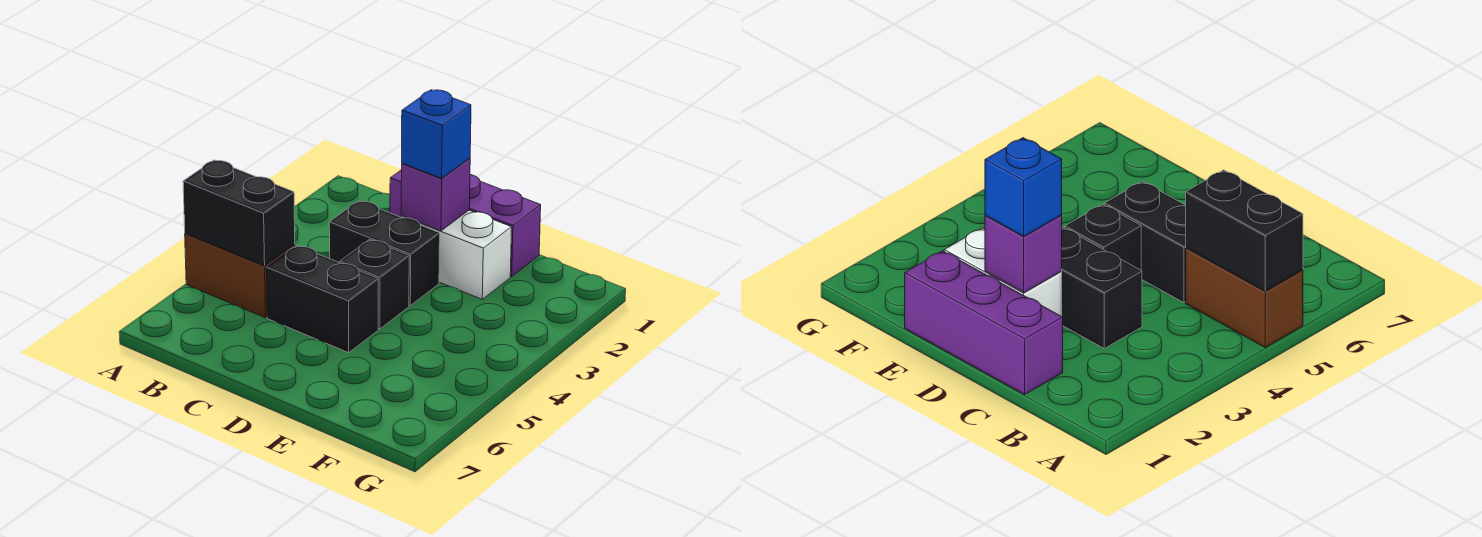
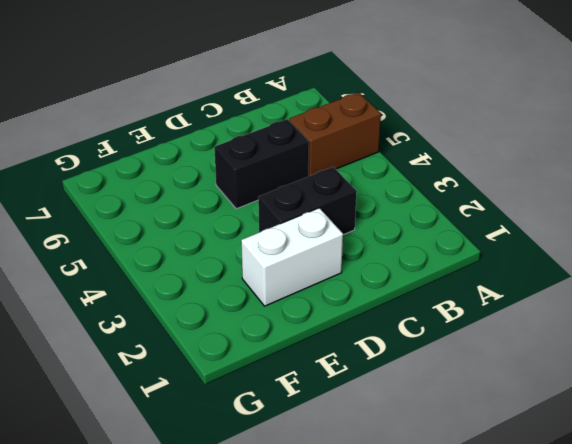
none -> purple 1x3 brick [390,170,541,277]
none -> black 1x1 brick [340,240,409,329]

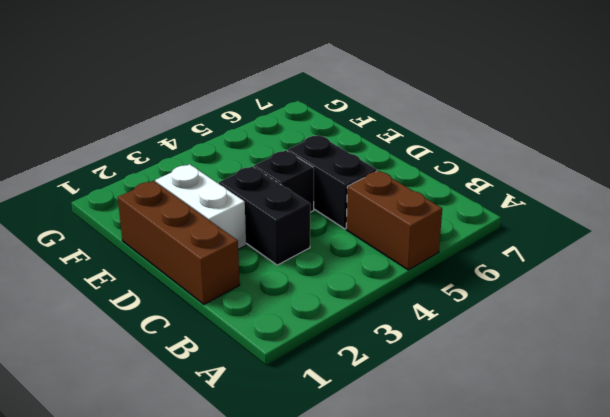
brown 1x3 brick [118,181,240,304] -> purple 1x3 brick [390,170,541,277]
none -> black 1x2 brick [183,160,295,266]
none -> purple 1x1 brick [401,158,470,231]

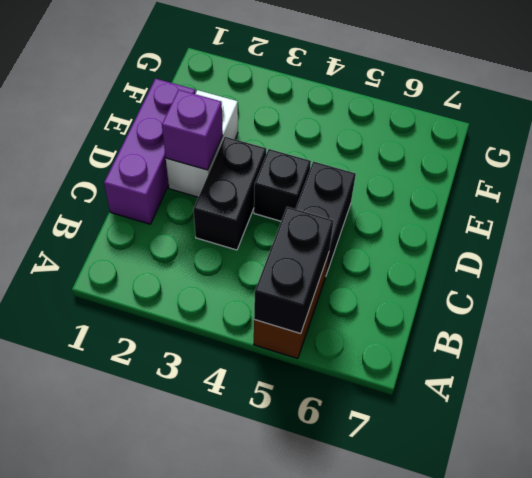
none -> blue 1x1 brick [402,90,471,178]

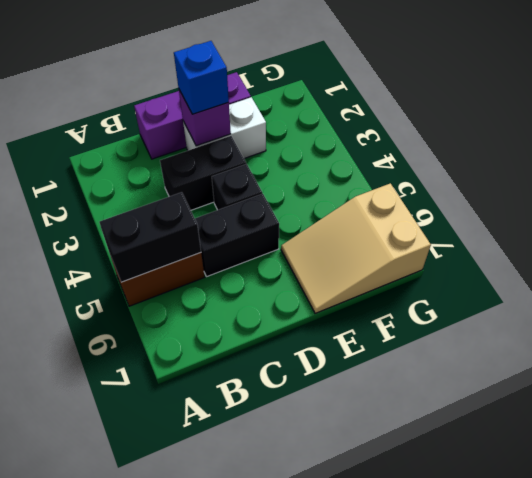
tan 2x3 slope [281,183,431,313] -> none

